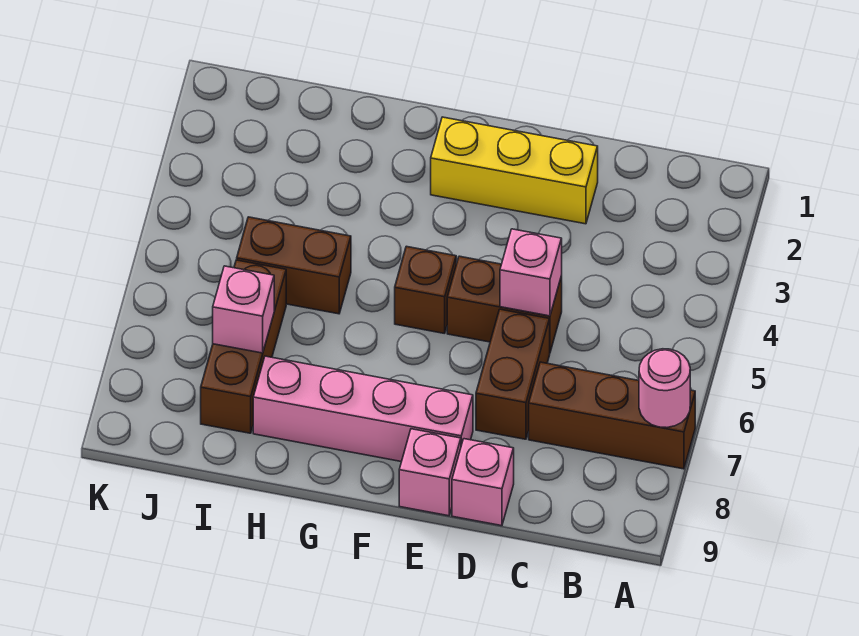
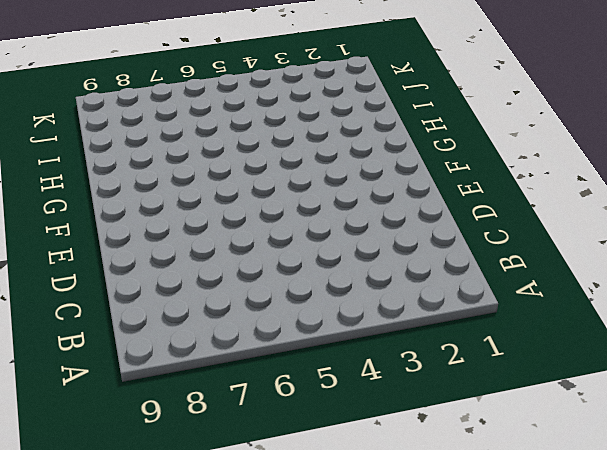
none -> brown 1x3 brick [529,362,695,469]
none -> yellow 1x3 brick [431,117,598,224]
none -> brown 1x2 brick [447,256,562,352]

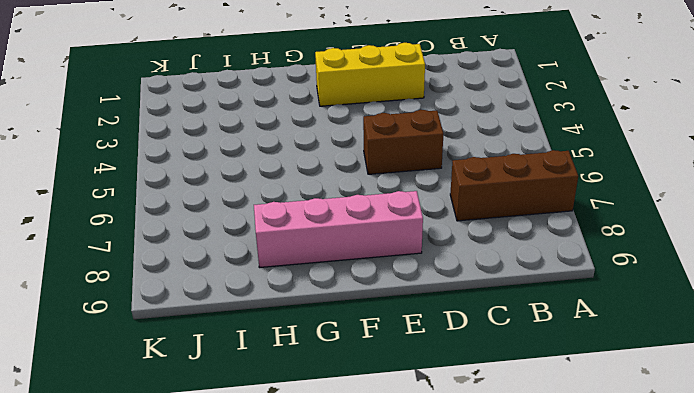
none -> brown 1x2 brick [476,309,550,439]
none -> pink 1x1 brick [452,439,514,526]
none -> pink 1x1 brick [399,429,461,516]

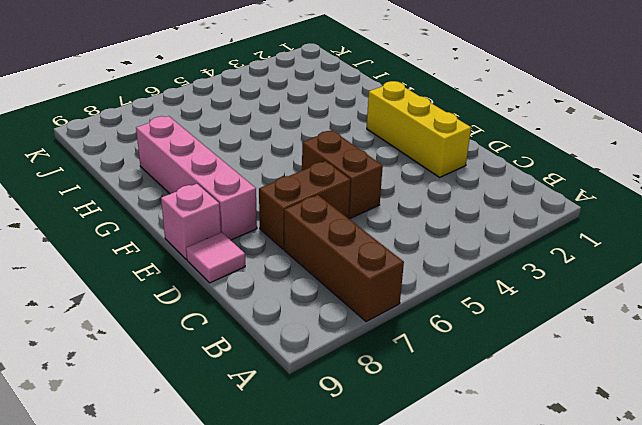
pink 1x1 tile [186,232,245,283] -> pink 1x1 brick [452,439,514,526]
none -> brown 1x1 brick [395,246,456,334]
none -> brown 1x2 brick [237,217,351,314]
none -> brown 1x3 brick [201,260,286,433]

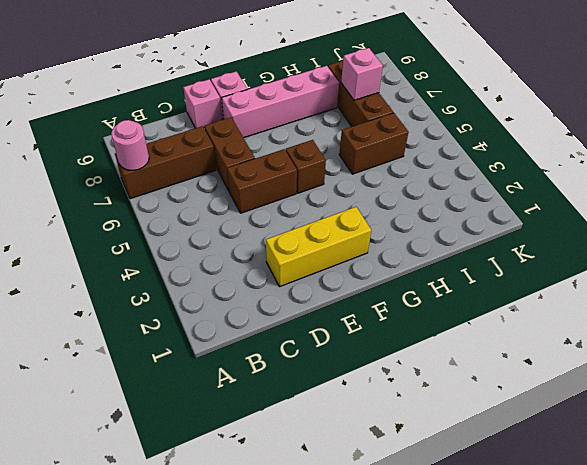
none -> pink 1x1 brick [500,229,562,316]

